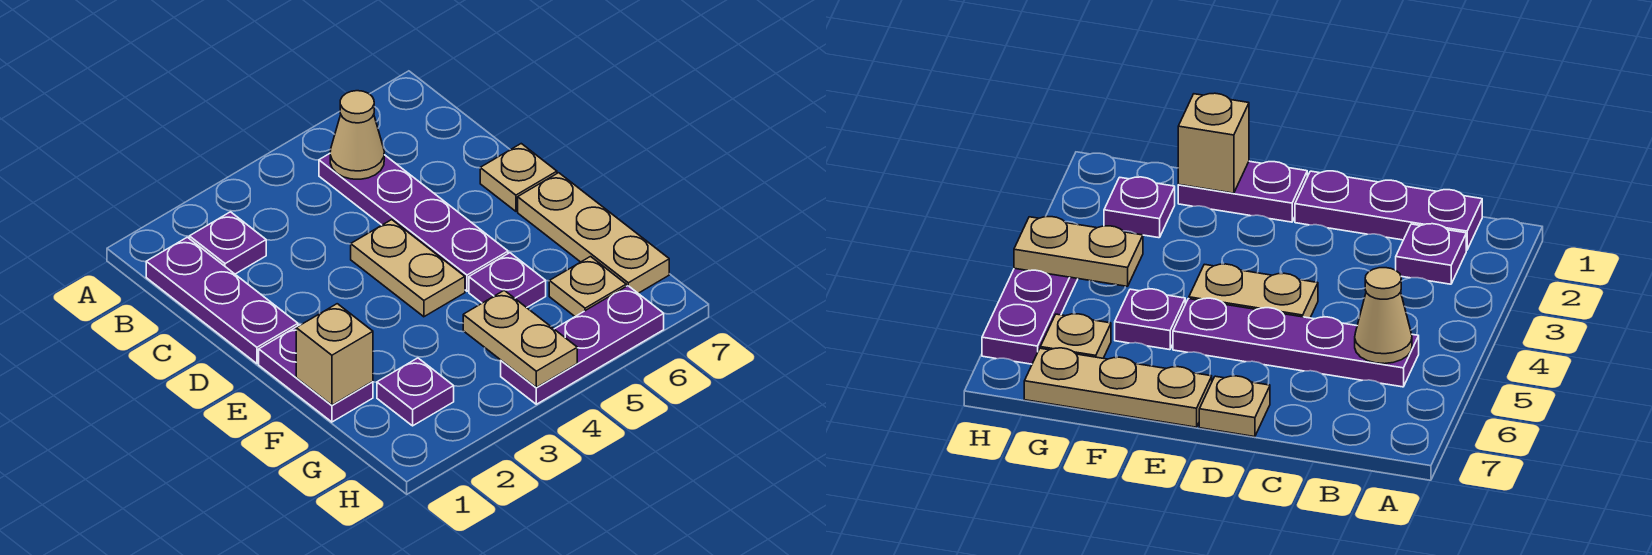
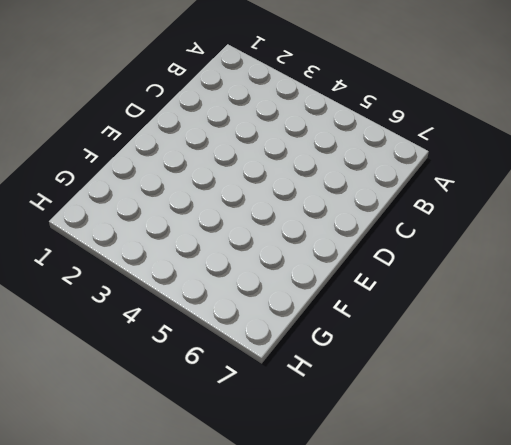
none -> purple 1x3 plate [146,237,298,364]
none -> purple 1x1 plate [189,212,266,274]
none -> purple 1x4 plate [319,154,508,291]

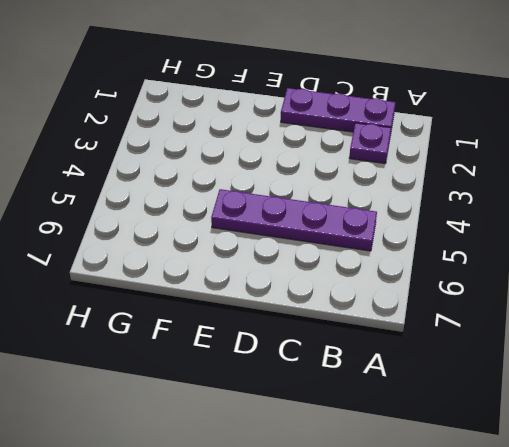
none -> tan 1x2 plate [351,220,465,317]
none -> tan 1x1 plate [480,144,557,211]
none -> purple 1x2 plate [259,325,373,422]

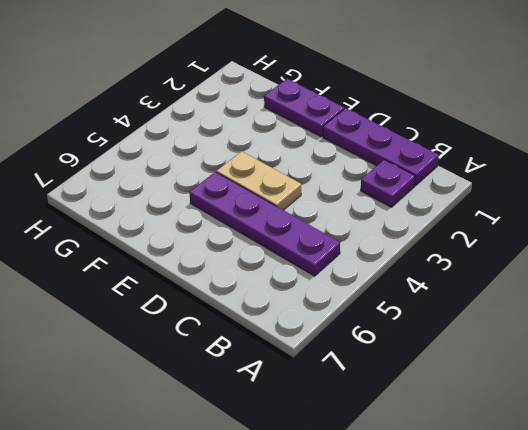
none -> tan 1x1 plate [480,144,557,211]
none -> tan 1x3 plate [518,173,669,293]
none -> purple 1x1 plate [469,253,546,308]

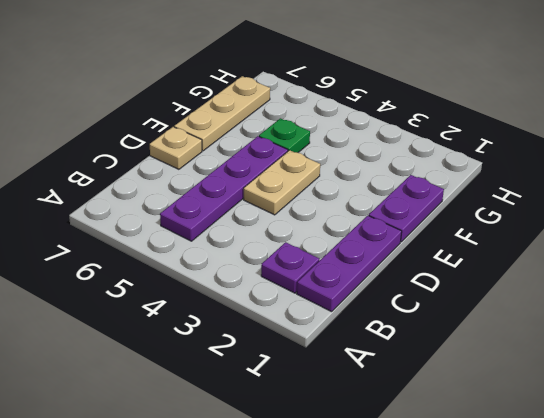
green 1x1 plate [259,118,310,153] -> purple 1x1 plate [469,253,546,308]
none -> purple 1x1 plate [377,358,454,426]
none -> tan 1x1 plate [549,257,626,316]
none -> purple 1x3 plate [501,286,664,404]

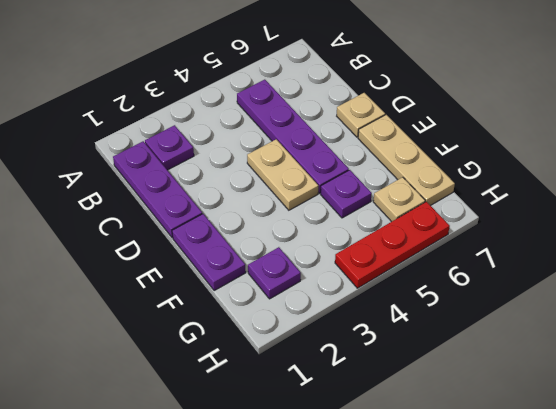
red 1x3 plate [335,202,450,288] -> purple 1x3 plate [501,286,664,404]
none -> tan 1x1 cone [330,91,384,179]
none -> tan 1x1 brick [296,304,373,405]
none -> tan 1x2 plate [463,290,577,387]

